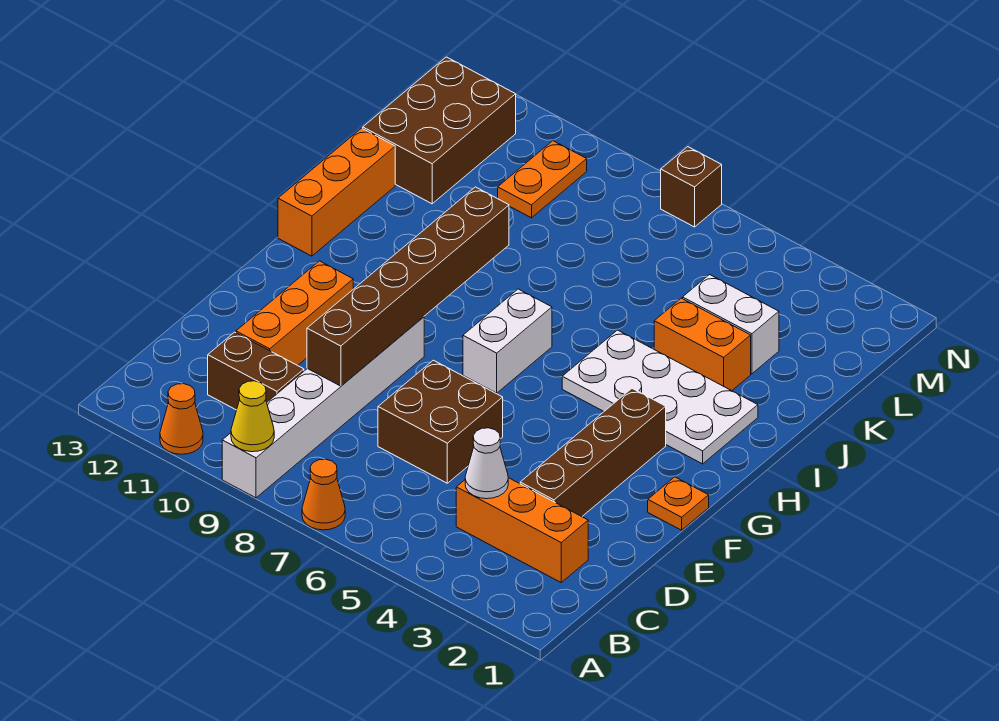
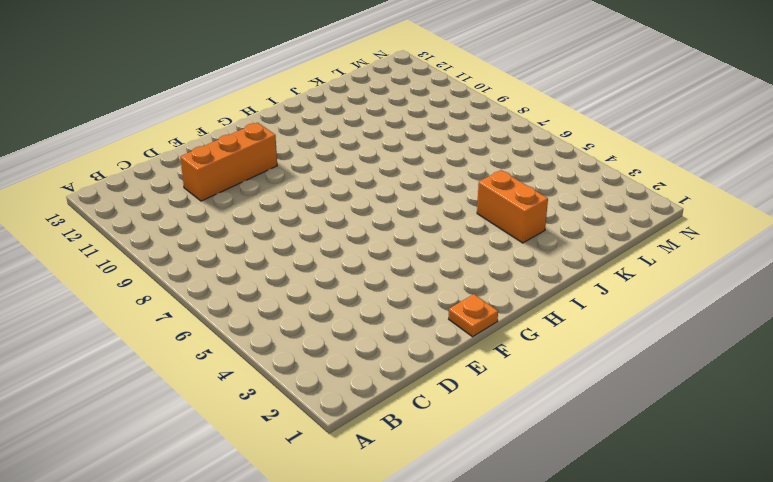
none -> orange 1x1 cone [302,459,345,530]
none -> white 1x6 brick [222,317,424,498]
none -> orange 1x1 cone [160,384,203,454]

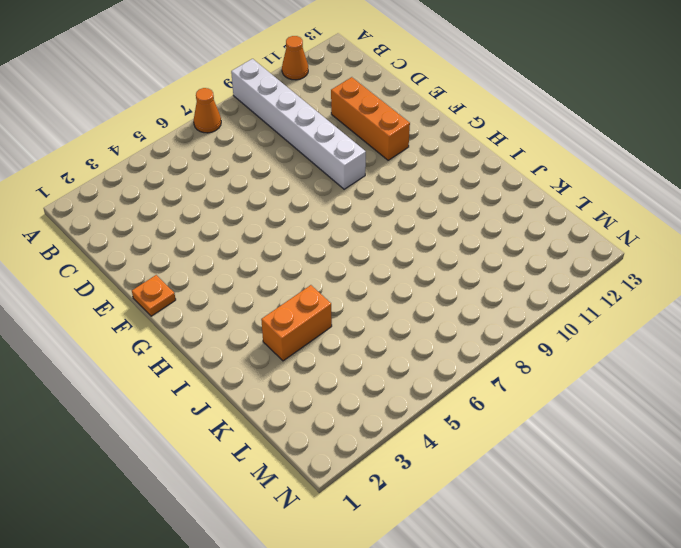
none -> orange 1x3 brick [456,478,588,582]
none -> brown 1x2 brick [208,332,304,410]
none -> brown 1x4 brick [520,389,666,517]

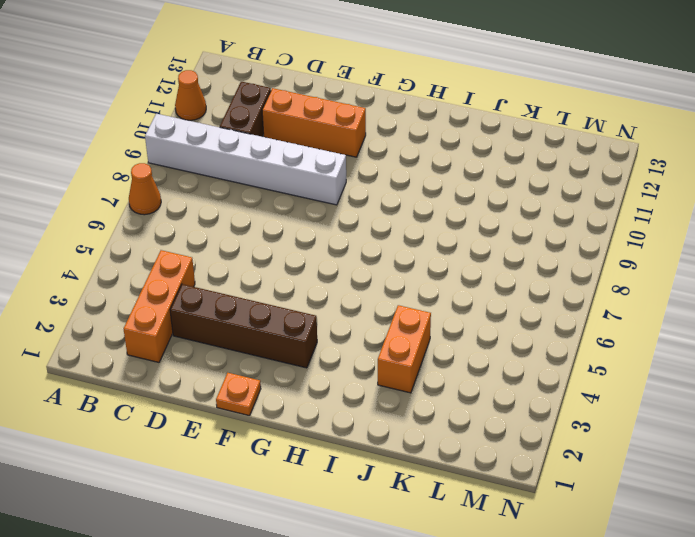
none -> brown 2x2 brick [378,360,503,483]
none -> white 1x2 brick [463,289,552,393]
none -> white 2x4 plate [562,330,758,464]

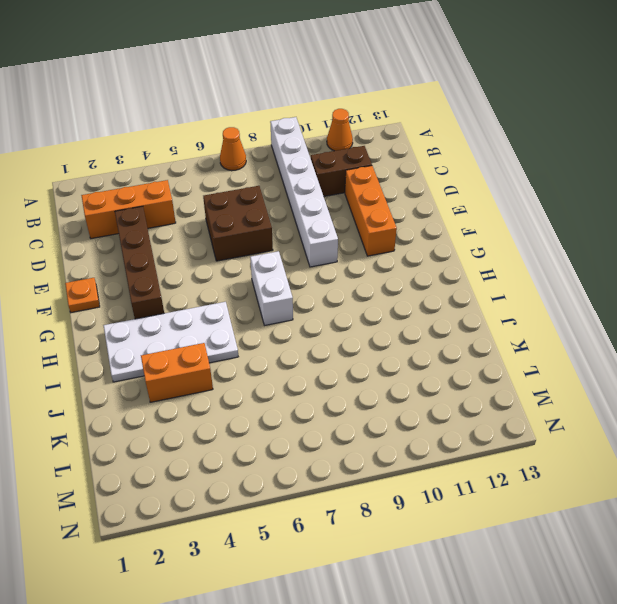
none -> orange 1x3 brick [278,128,395,256]
none -> white 1x2 brick [683,275,779,374]
none -> brown 2x3 brick [363,57,516,204]

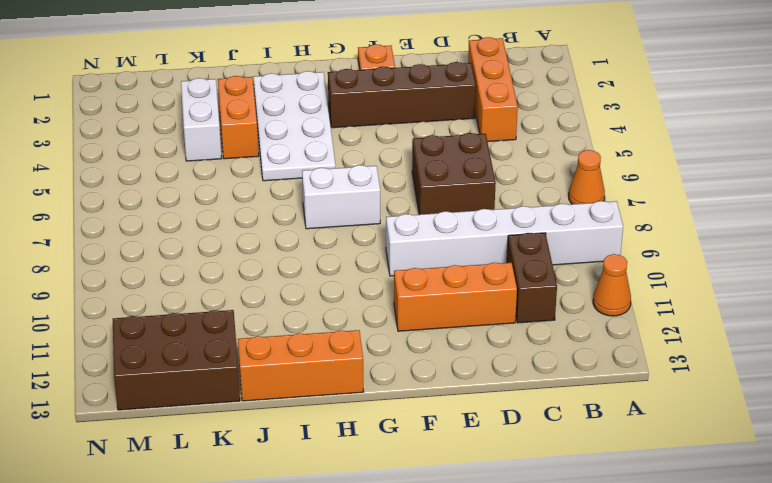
none -> orange 1x2 plate [498,141,587,218]
none -> brown 1x1 brick [661,147,722,227]
none -> yellow 1x1 cone [231,381,274,452]

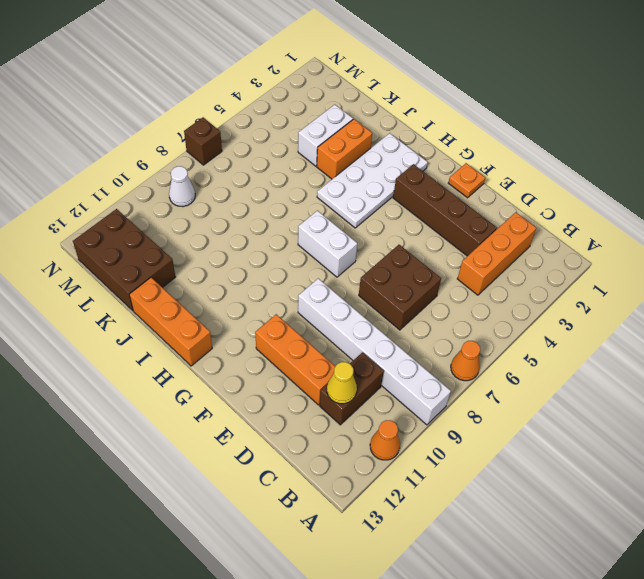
yellow 1x1 cone [327,362,357,404] -> yellow 1x1 cone moved to [231,381,274,452]
white 1x1 cone [169,166,195,207] -> white 1x1 cone moved to [465,428,508,499]
none -> orange 1x2 plate [498,141,587,218]
none -> brown 1x6 brick [307,187,509,386]

